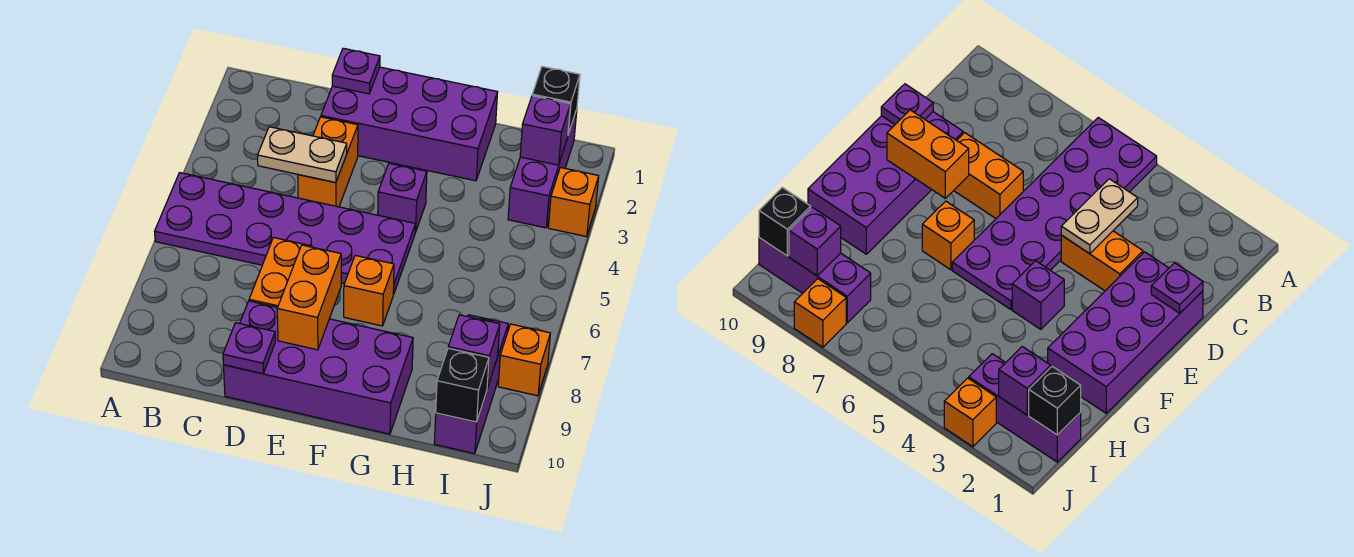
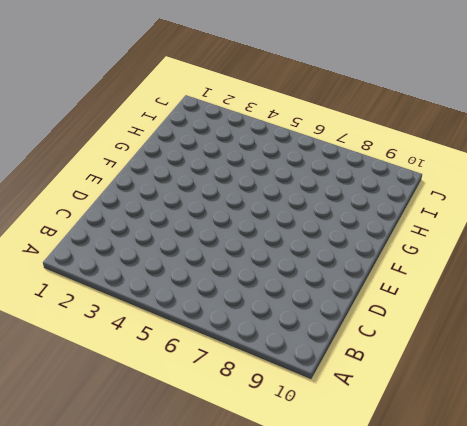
none -> purple 2x6 plate [155,173,415,294]
none -> purple 2x4 brick [321,67,498,181]
none -> orange 1x2 brick [298,117,358,207]

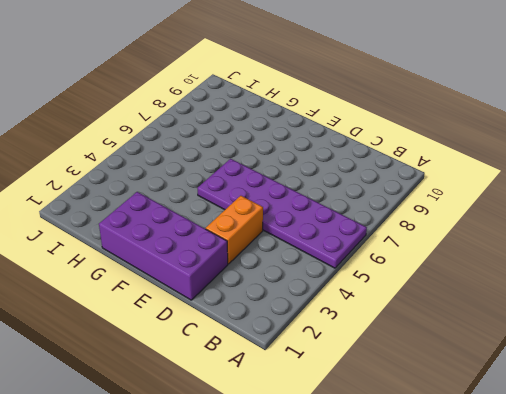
none -> orange 1x2 brick [249,238,312,307]
none -> purple 2x4 brick [223,301,413,434]
none -> purple 1x1 brick [378,163,427,232]

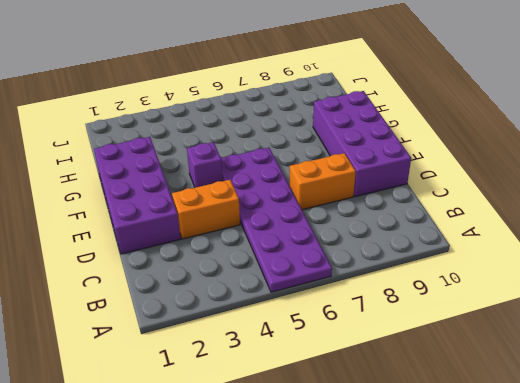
none -> orange 1x1 brick [344,255,394,326]
none -> purple 1x3 brick [508,109,577,228]
none -> purple 1x3 brick [434,315,508,454]

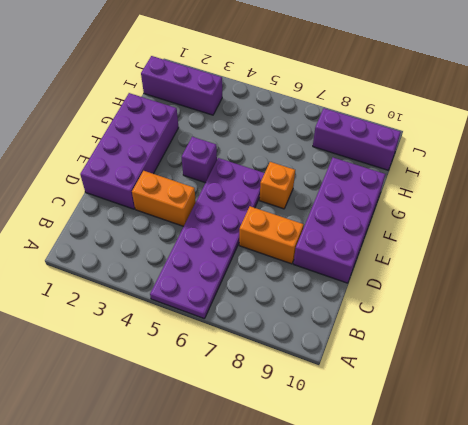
none -> orange 1x1 brick [548,167,599,237]
none -> orange 1x1 brick [498,324,550,396]
none -> tan 1x2 plate [258,127,347,183]

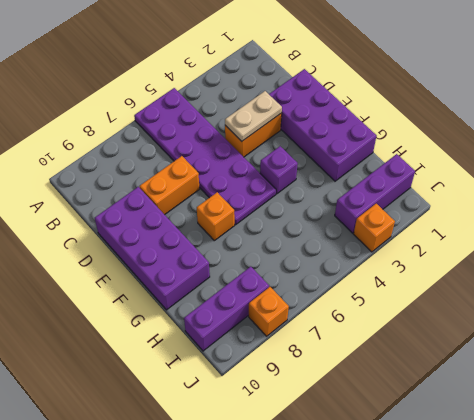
tan 1x2 plate [225,91,282,141] -> tan 1x2 plate turned to [258,127,347,183]
none -> purple 1x1 plate [332,48,380,94]
none -> purple 1x1 plate [223,323,275,374]
none -> orange 1x2 brick [277,245,341,350]

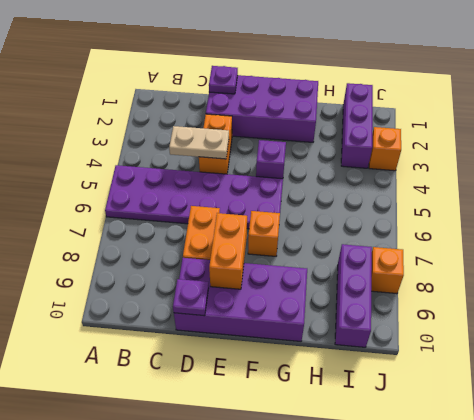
none -> black 1x1 brick [532,67,580,134]
none -> purple 1x1 brick [520,96,571,165]
none -> purple 1x1 brick [448,315,500,388]

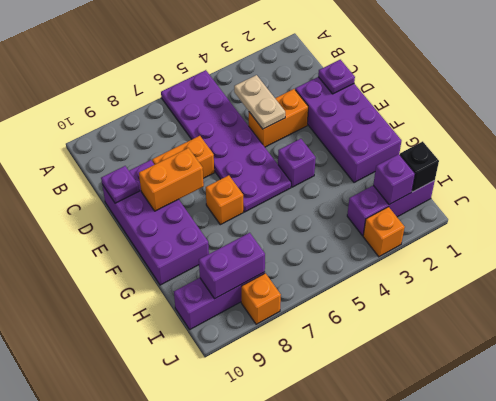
purple 1x2 brick [199,233,265,299] -> purple 1x1 brick [448,315,500,388]
none -> black 1x1 brick [436,348,489,422]

